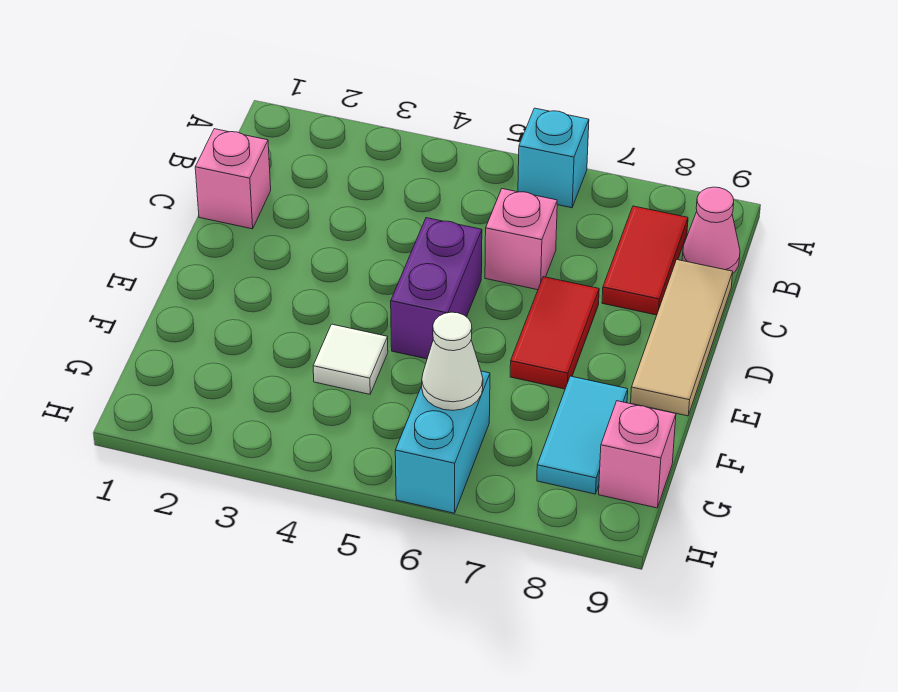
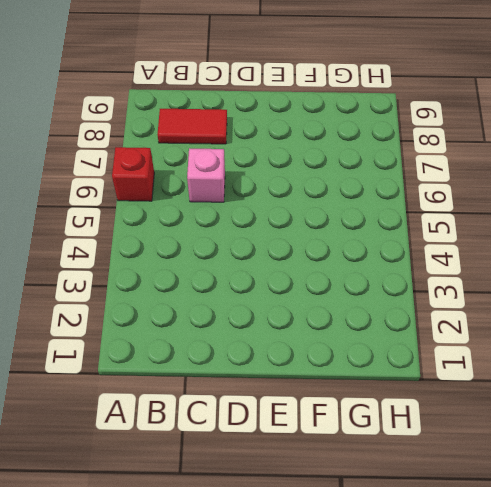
red 1x1 brick [112,147,154,201] -> cyan 1x1 brick [518,108,589,208]
none -> pink 1x1 cone [682,187,740,273]
none -> pink 1x1 brick [195,129,271,229]
none -> tan 1x3 tile [631,260,733,416]

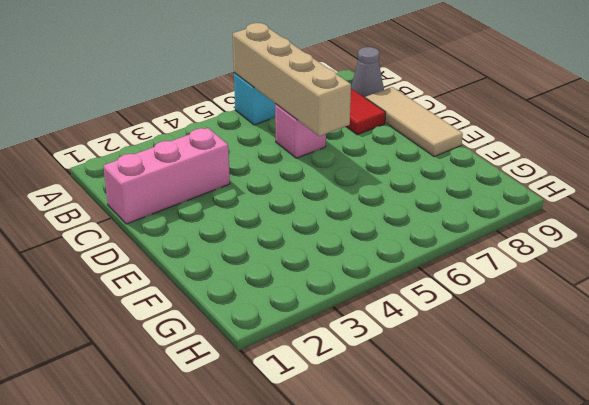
tan 1x4 brick [233,23,351,136] -> none
grey 1x1 cone [351,47,384,98] -> pink 1x1 cone [682,187,740,273]
pink 1x3 brick [103,128,230,224] -> pink 1x1 brick [195,129,271,229]
none -> purple 1x2 brick [391,218,482,359]
none -> red 1x2 tile [510,277,599,389]
none -> white 1x1 tile [313,324,388,394]

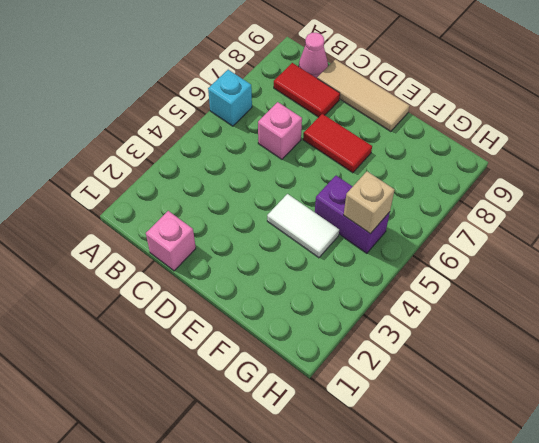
white 1x2 tile [267,194,339,258] -> white 1x1 tile [313,324,388,394]
purple 1x2 brick [315,176,390,253] -> purple 1x2 brick moved to [391,218,482,359]
tan 1x1 brick [344,171,395,233] -> none
none -> cyan 1x2 tile [537,376,628,494]
none -> cyan 1x2 brick [395,371,490,513]
none -> pink 1x1 brick [599,401,676,508]

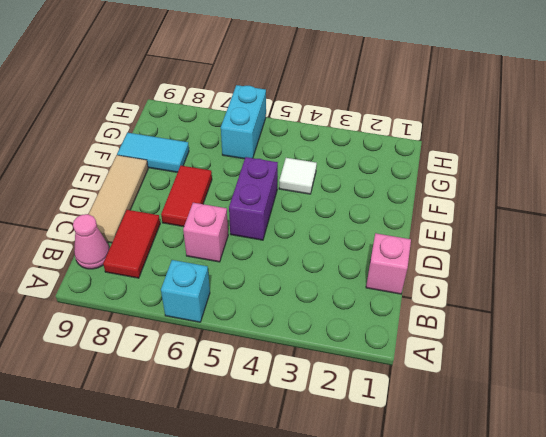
cyan 1x2 tile [117,133,189,172] -> cyan 1x2 tile turned to [537,376,628,494]
none -> pink 1x1 brick [599,401,676,508]
none -> white 1x1 cone [422,312,483,410]

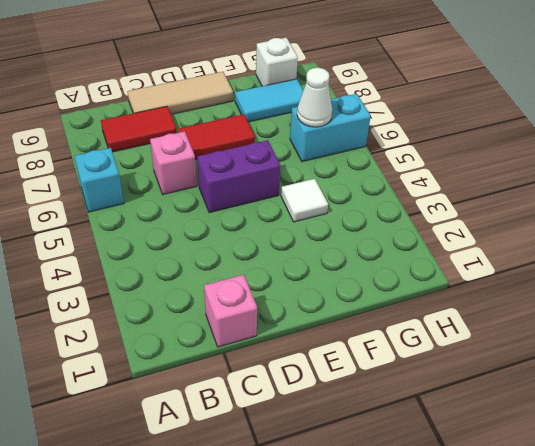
white 1x1 brick [256,38,298,86] -> pink 1x1 brick [599,401,676,508]
none -> pink 1x1 cone [682,187,740,273]

